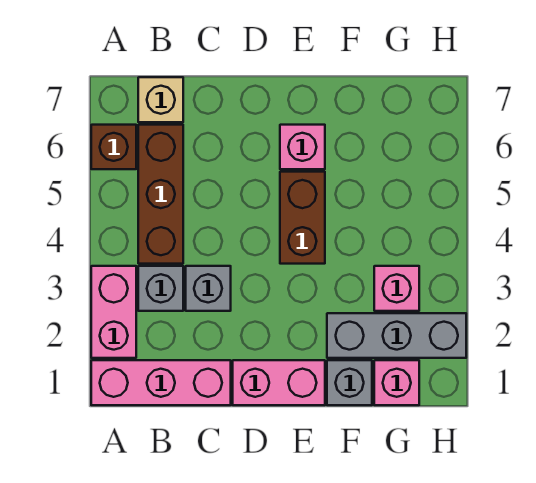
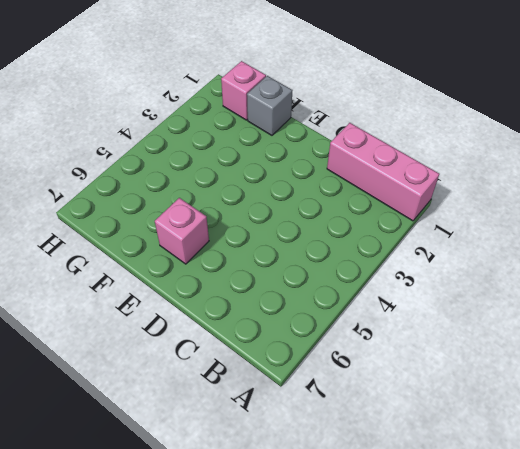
none -> pink 1x2 brick [91,266,136,358]
none -> brown 1x1 brick [91,125,136,169]
none -> grey 1x1 brick [138,266,183,311]

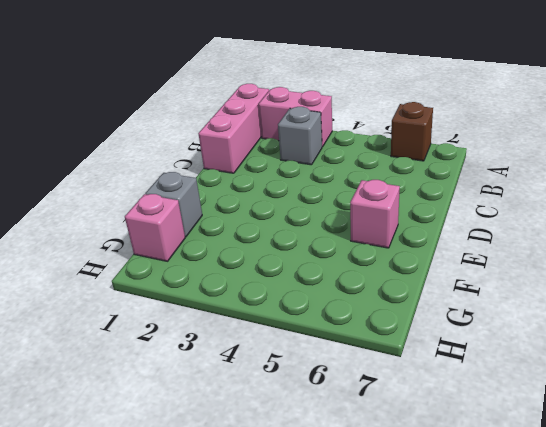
none -> brown 1x3 brick [138,125,183,264]
none -> tan 1x1 brick [138,77,183,122]
none -> grey 1x1 brick [186,266,231,311]

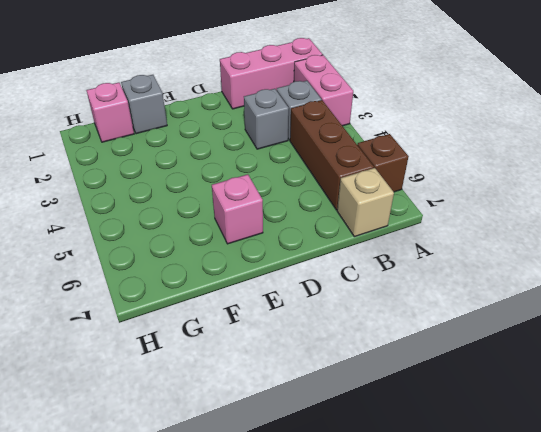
none -> pink 1x2 brick [233,360,325,405]
none -> brown 1x2 brick [280,172,325,264]
none -> grey 1x3 brick [327,313,466,358]

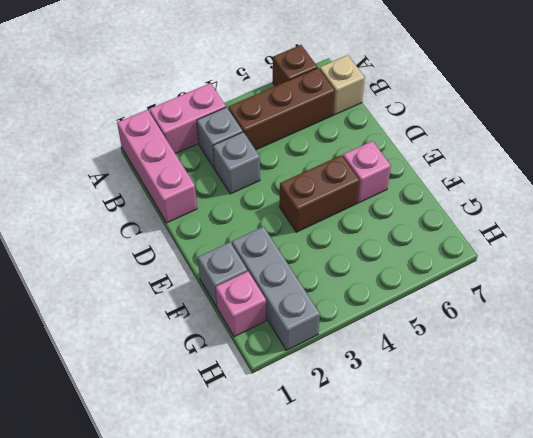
none -> pink 1x2 brick [233,360,325,405]
none -> pink 1x1 brick [374,266,419,311]

